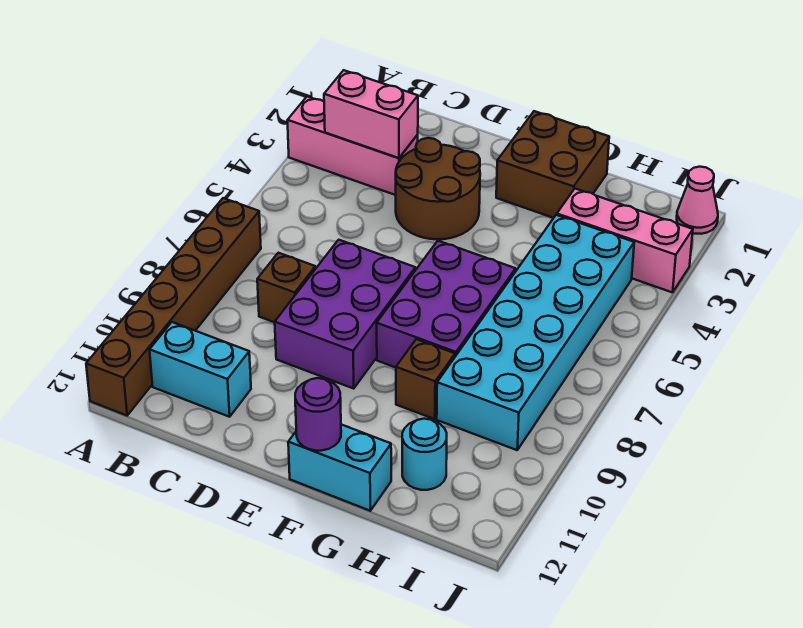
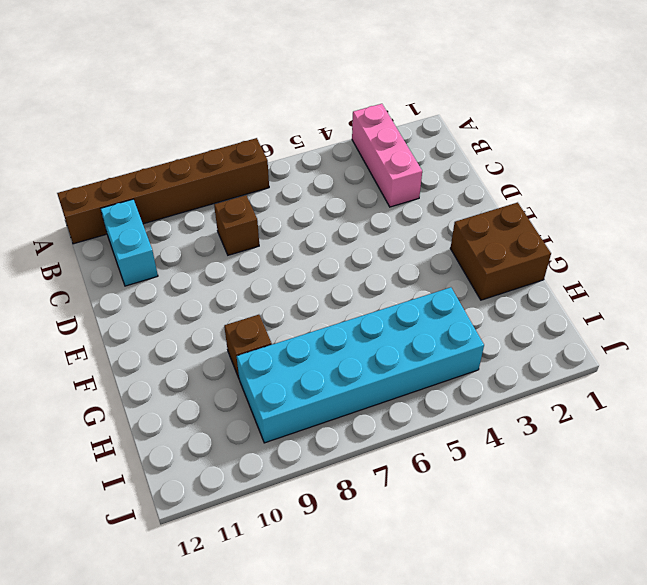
none -> brown 2x2 round brick [396,138,480,239]
none -> purple 2x3 brick [275,240,415,388]
none -> purple 2x3 brick [377,241,516,368]

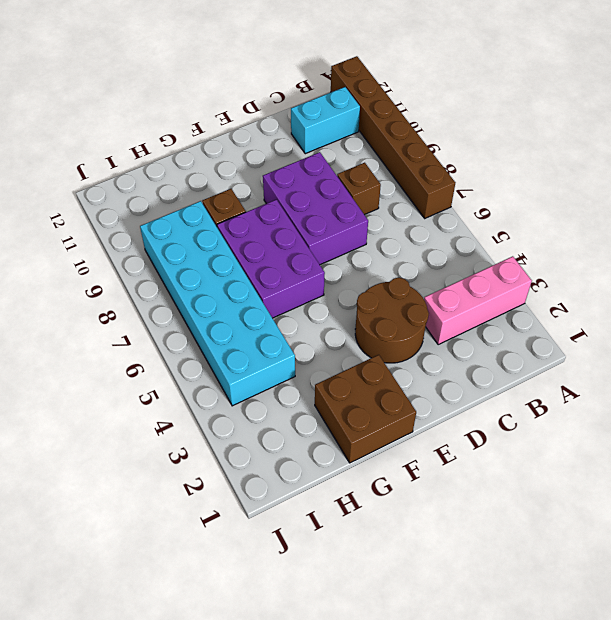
none -> cyan 1x2 brick [288,425,391,511]
none -> pink 1x3 brick [557,189,693,293]
none -> cyan 1x1 round brick [402,419,447,490]

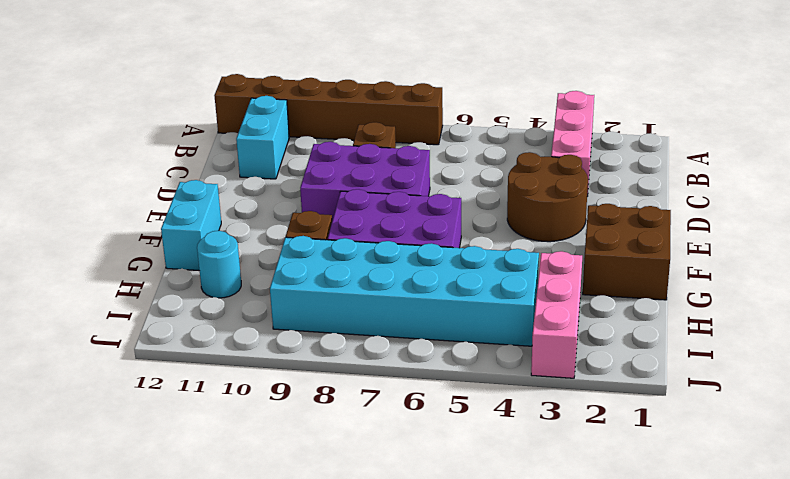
none -> pink 1x1 cone [677,167,718,234]
none -> pink 1x2 brick [324,70,418,158]
none -> purple 1x1 round brick [295,378,341,451]

